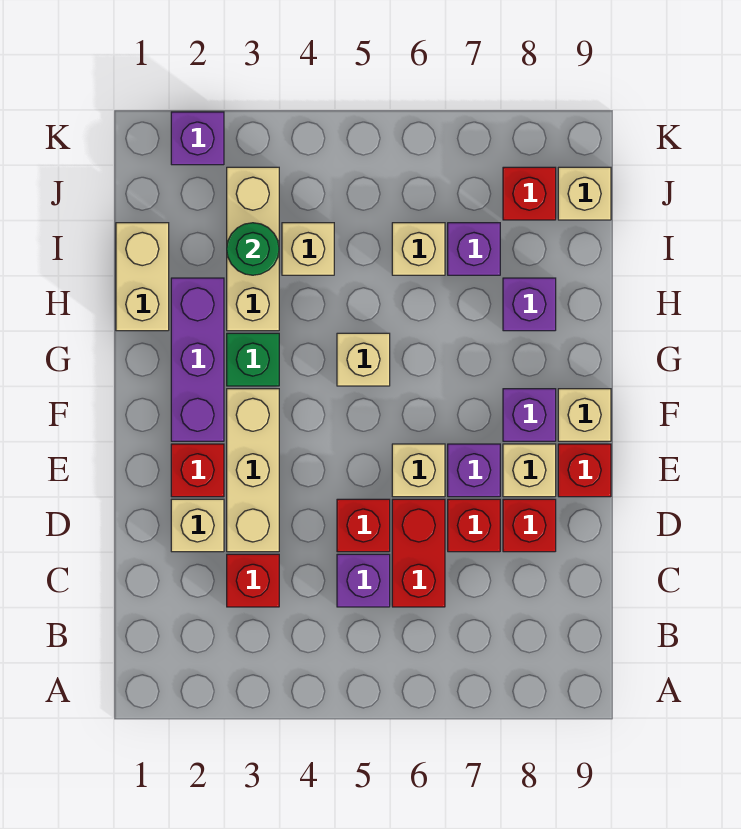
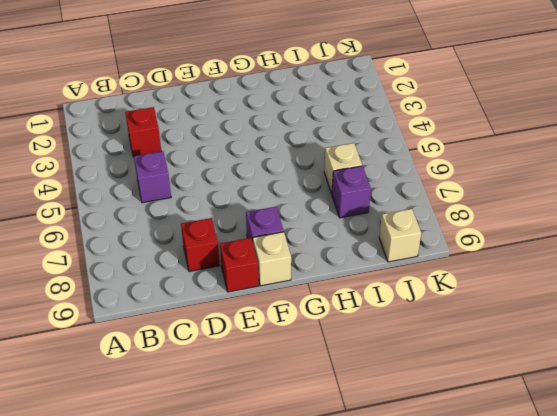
none -> red 1x2 brick [392,499,445,607]
none -> tan 1x1 brick [171,499,224,552]
none -> tan 1x3 brick [227,389,279,552]

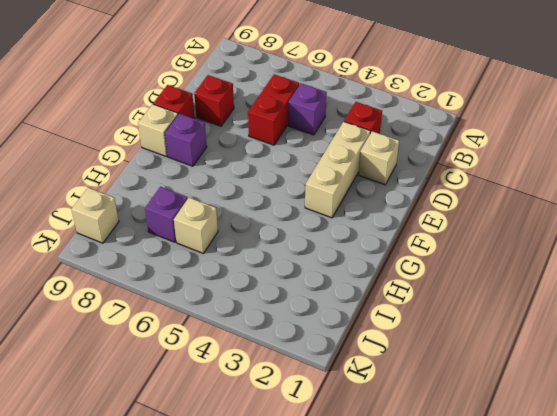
none -> red 1x1 brick [337,499,390,552]
none -> red 1x1 brick [448,499,500,552]
none -> red 1x1 brick [171,444,224,497]

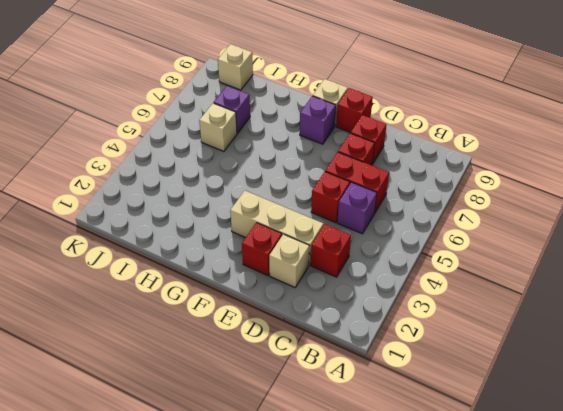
none -> tan 1x1 brick [392,444,445,497]
none -> purple 1x1 brick [448,444,500,497]
none -> tan 1x1 brick [503,444,556,497]

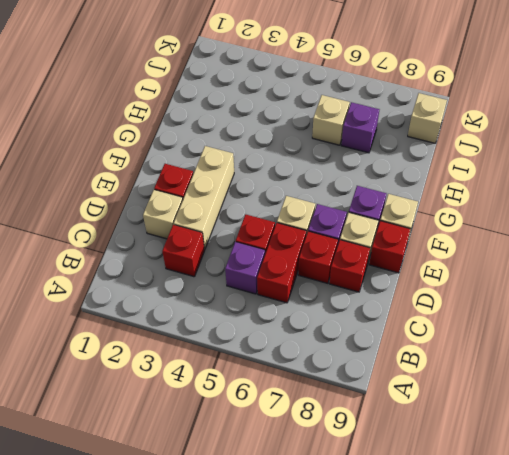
none -> purple 1x3 brick [171,278,224,441]
none -> green 1x1 brick [227,333,279,386]
none -> tan 1x1 brick [337,333,390,386]

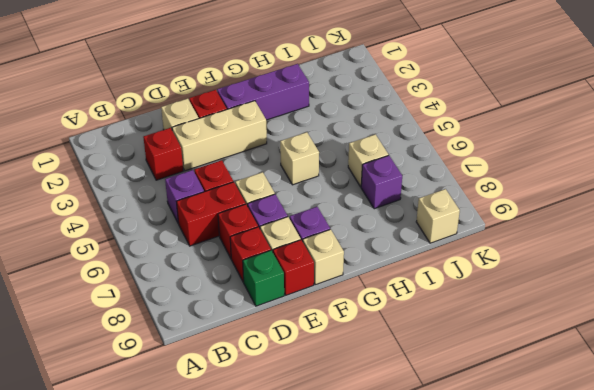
green 1x1 brick [243,250,284,306] -> green 1x1 brick moved to [227,333,279,386]
none -> tan 1x2 brick [116,223,169,331]
none -> tan 1x3 brick [227,167,279,331]
none -> purple 1x1 brick [503,278,556,331]

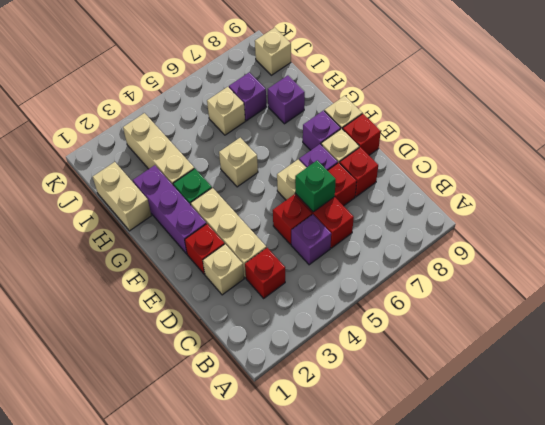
green 1x1 brick [295,160,336,212] -> none
none -> tan 1x1 brick [282,223,334,275]
none -> red 1x1 brick [503,167,556,220]
none -> purple 1x1 brick [171,112,224,165]

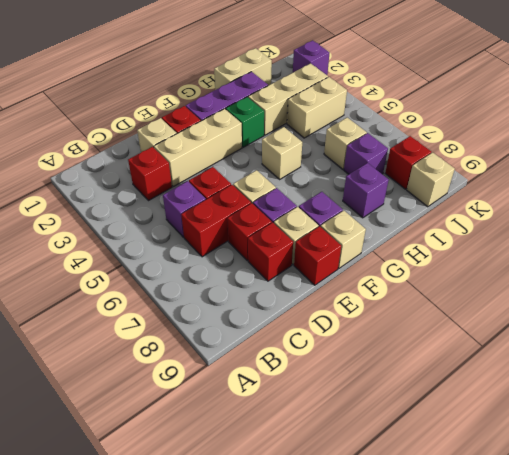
tan 1x2 brick [287,77,347,138] -> tan 1x1 brick [282,223,334,275]
none -> green 1x1 round brick [227,223,279,275]

